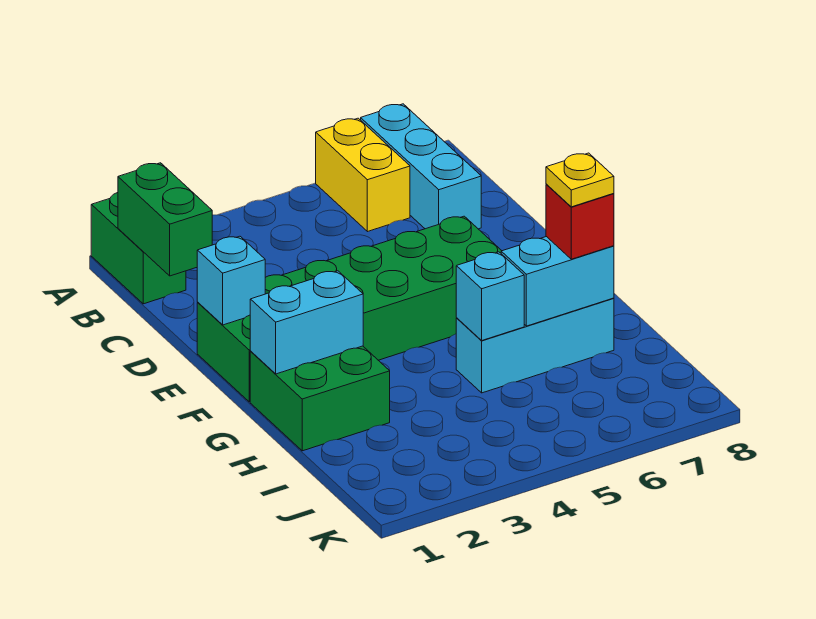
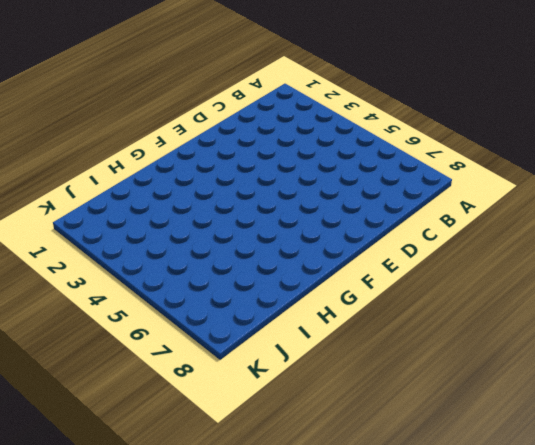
none -> green 1x2 brick [91,193,186,304]
none -> yellow 1x2 brick [316,118,410,232]
none -> cyan 1x3 brick [361,104,481,229]

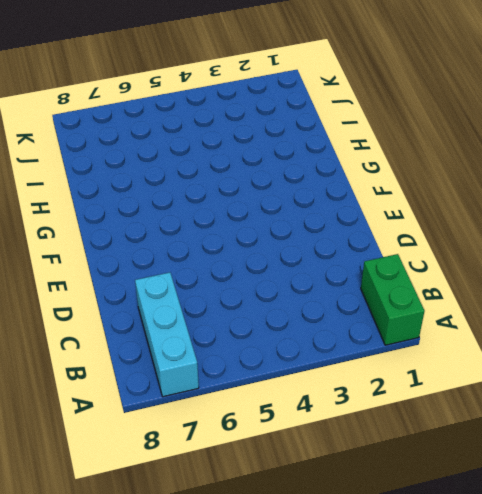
none -> yellow 1x2 brick [316,118,410,232]
none -> green 2x6 brick [197,216,502,402]
none -> green 2x2 brick [250,346,390,451]

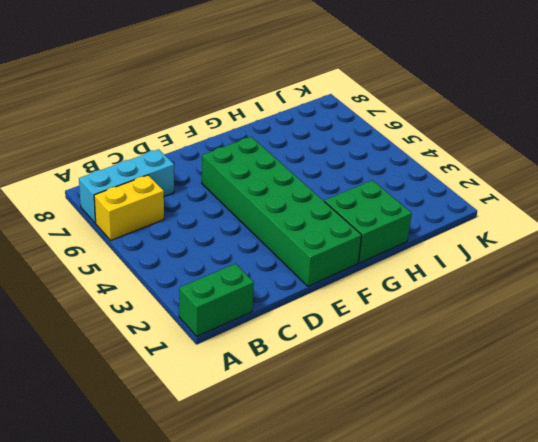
none -> cyan 1x3 brick [456,298,614,393]
none -> green 1x2 brick [118,163,212,276]
none -> cyan 1x1 brick [197,236,265,325]

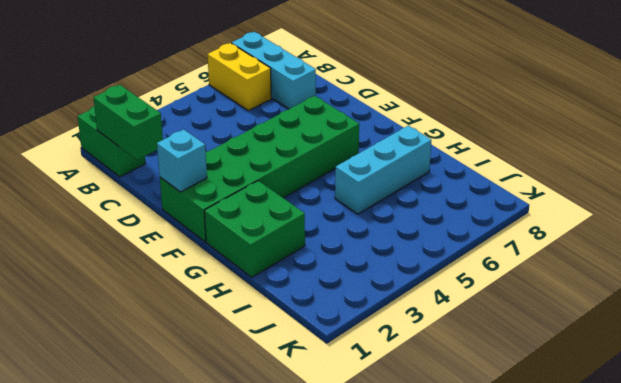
none -> cyan 1x2 brick [250,271,363,374]
none -> cyan 1x1 brick [456,252,524,340]
none -> cyan 1x2 brick [501,237,614,326]

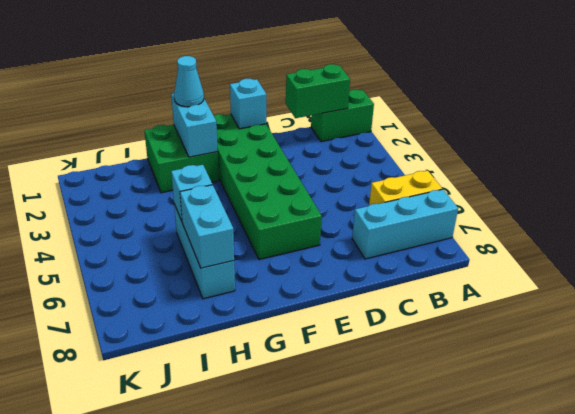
cyan 1x1 cone [174,56,204,107] -> none
none -> red 1x1 brick [546,184,614,259]
none -> yellow 1x1 plate [546,153,614,207]

